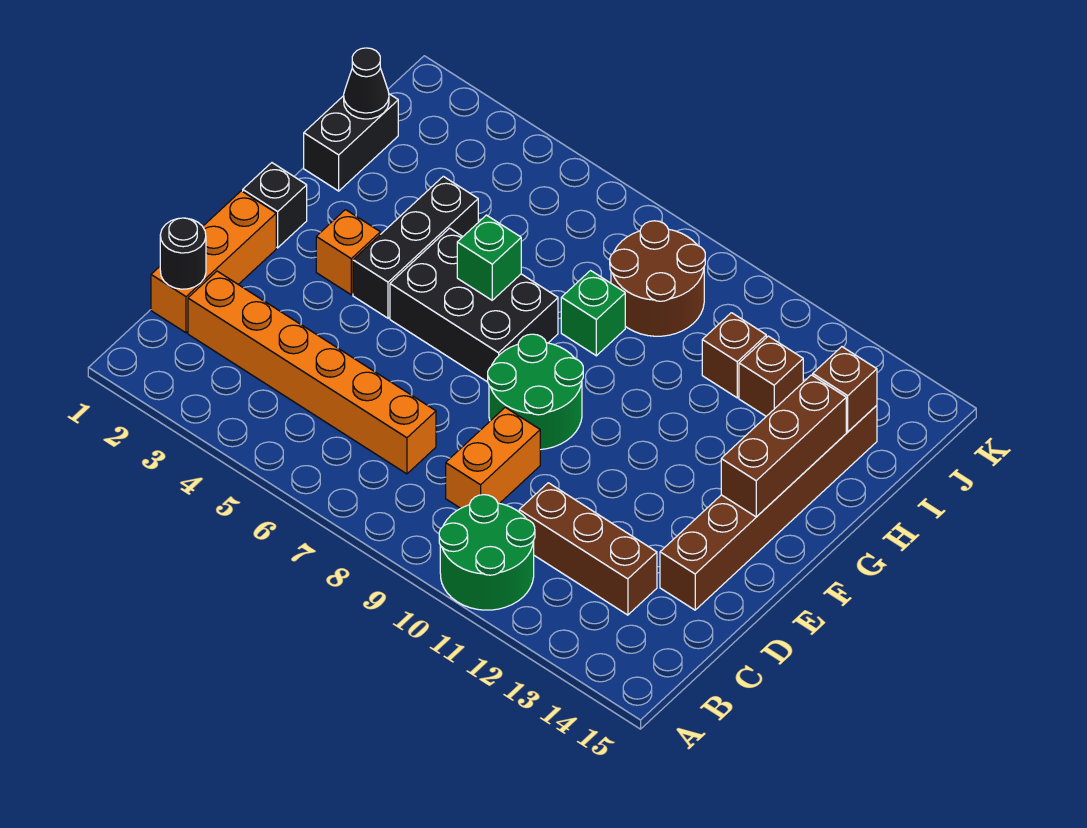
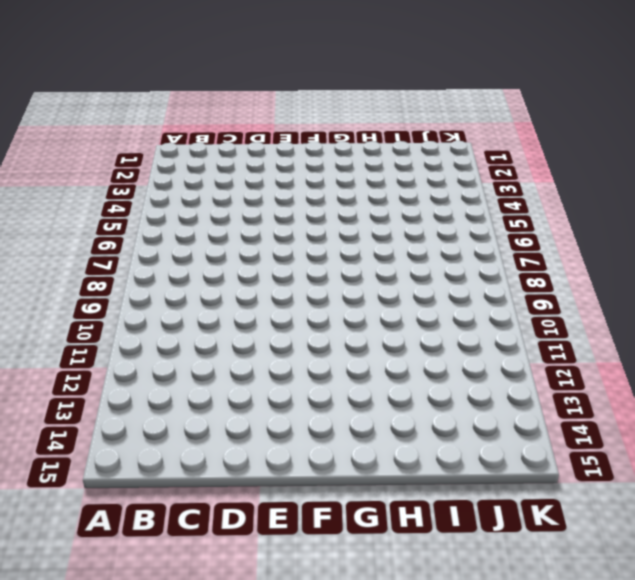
none -> green 2x2 round brick [439,495,535,610]
none -> orange 1x3 brick [151,191,276,333]
none -> orange 1x6 brick [188,271,436,474]

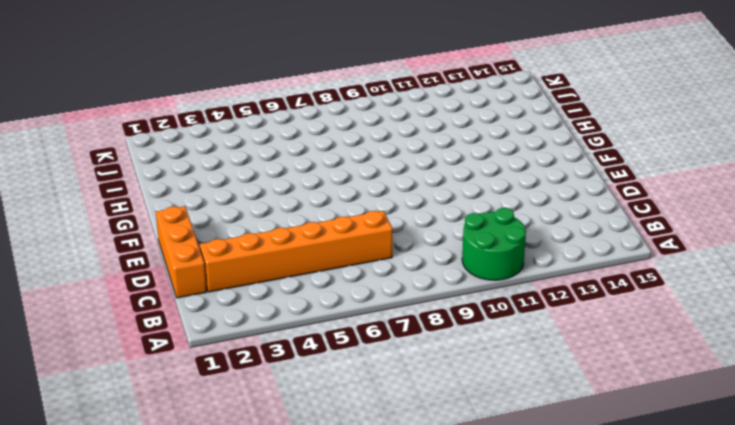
none -> orange 1x2 brick [446,407,540,508]
none -> brown 1x3 brick [519,483,657,615]
none -> brown 1x6 brick [660,405,877,610]

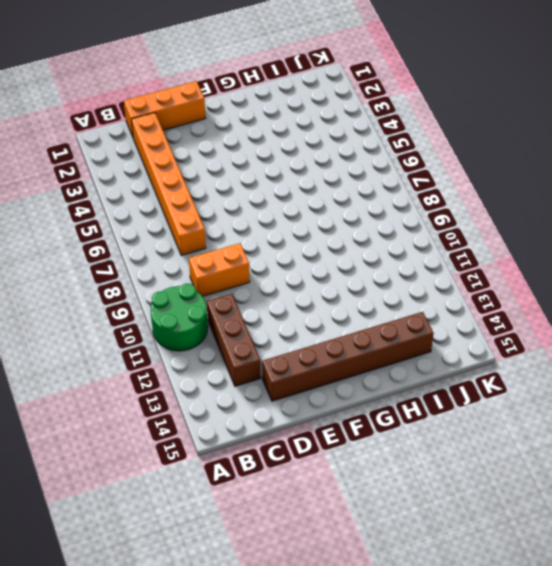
none -> green 2x2 round brick [488,334,583,450]
none -> black 1x1 brick [243,163,307,248]
none -> orange 1x1 brick [316,210,380,295]

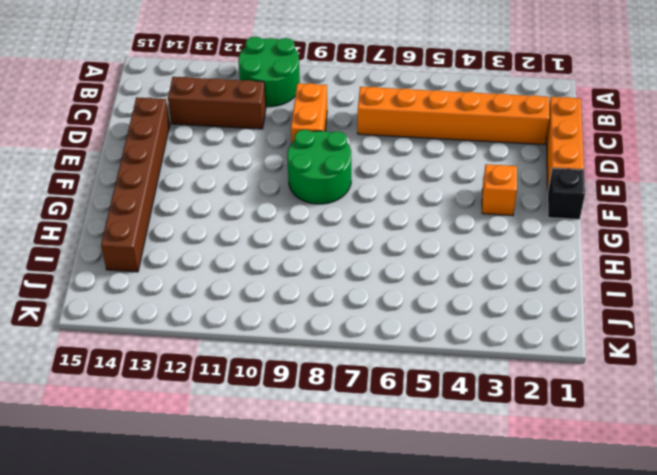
none -> black 1x3 brick [353,176,478,318]
none -> black 2x3 brick [390,228,558,382]
none -> black 1x2 brick [304,94,398,191]

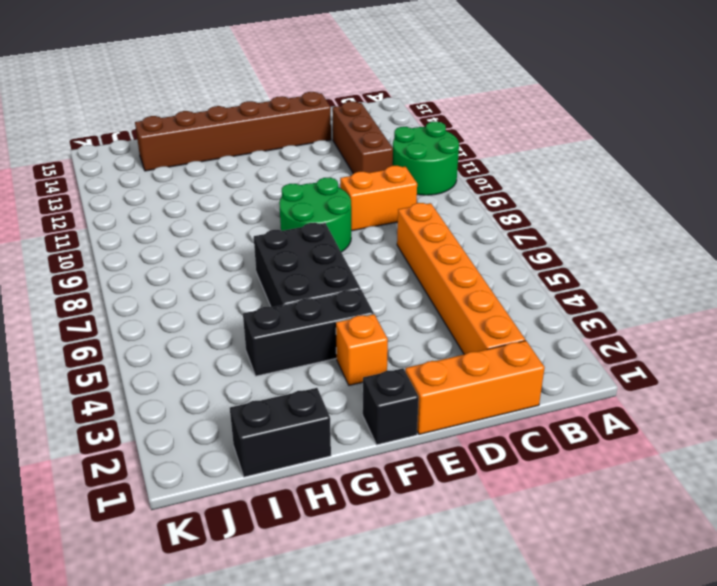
none -> green 1x1 brick [561,271,625,356]
none -> brown 2x2 round brick [610,221,705,336]
none -> brown 1x1 brick [702,313,766,398]

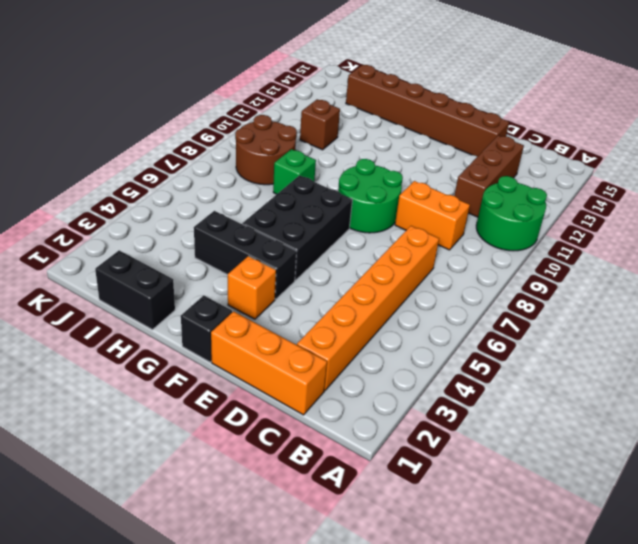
none -> brown 1x1 brick [739,336,803,416]
none -> black 1x1 round brick [160,218,206,289]
none -> brown 1x3 brick [721,375,846,517]

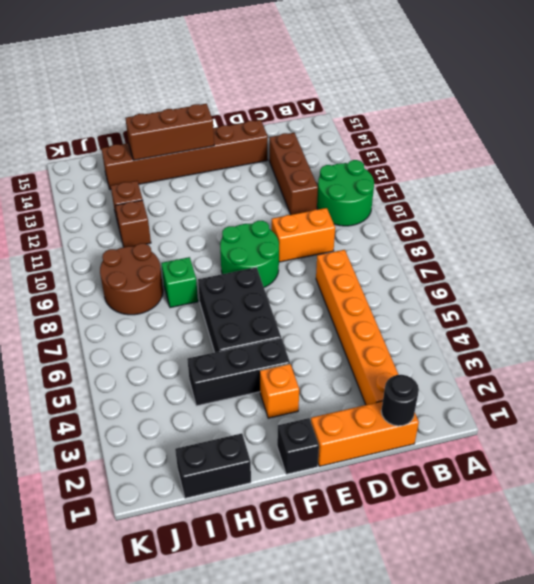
none -> green 1x1 brick [457,215,521,300]
none -> black 1x1 cone [344,48,389,119]
none -> brown 1x1 brick [813,347,877,432]

